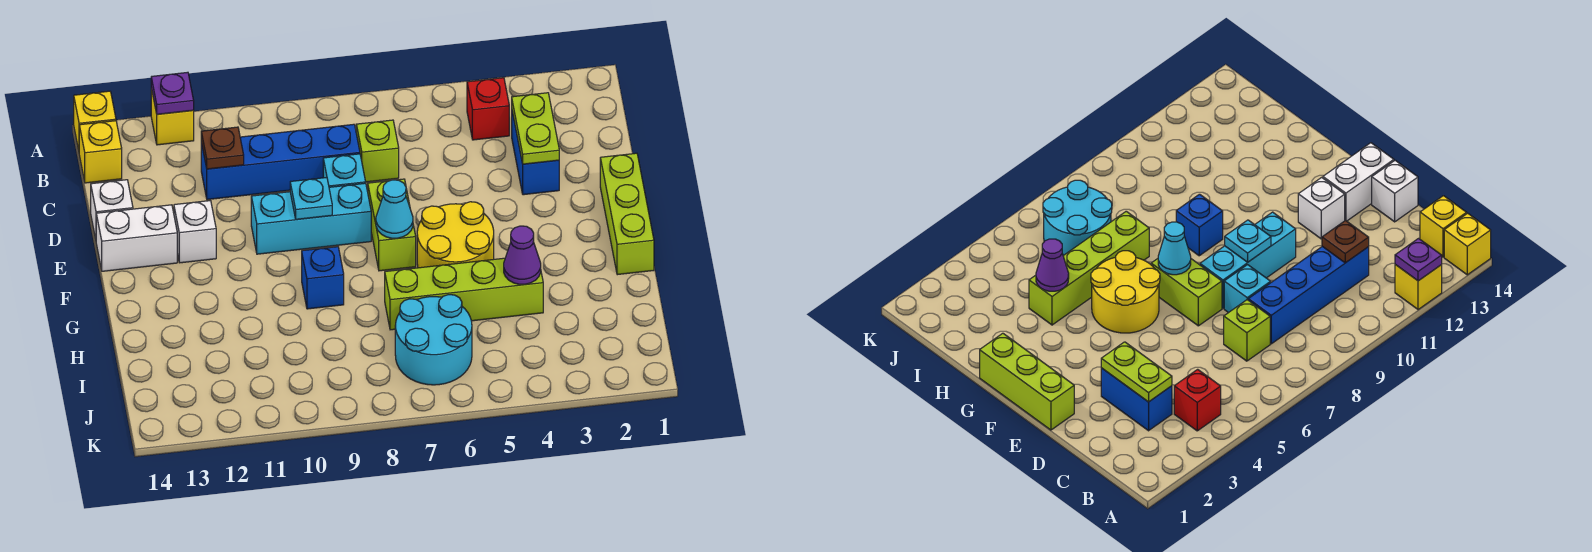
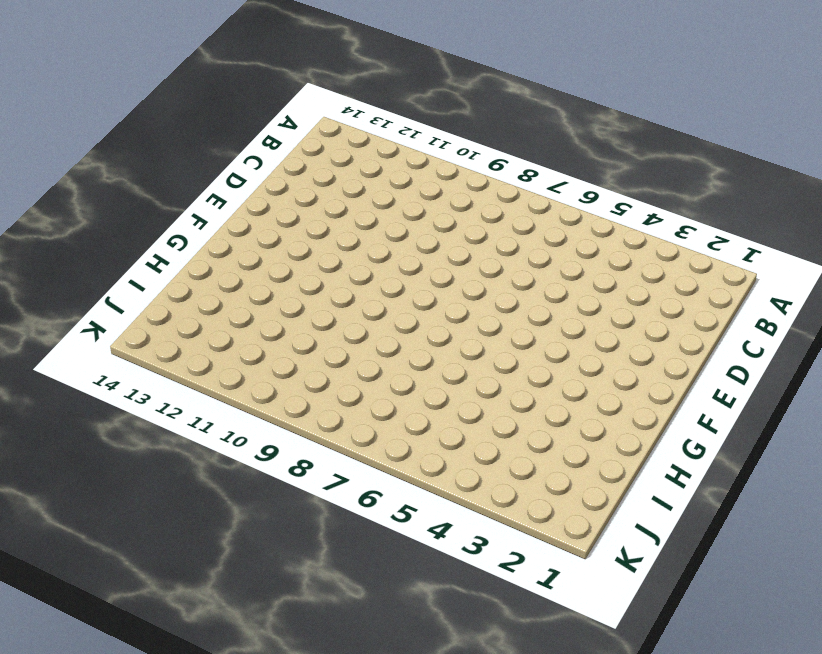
none -> yellow 1x1 brick [151,88,194,145]
none -> yellow 1x1 brick [74,91,116,150]
none -> red 1x1 brick [467,78,509,140]

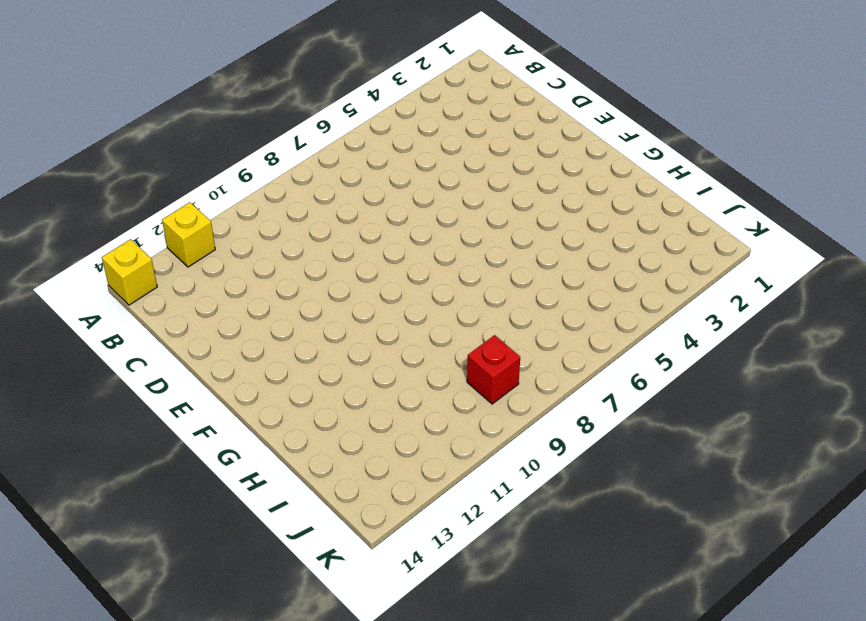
red 1x1 brick [467,335,520,404] -> red 1x1 brick moved to [467,78,509,140]
none -> yellow 1x1 brick [79,121,122,183]
none -> blue 1x2 brick [512,112,559,195]
none -> lime 1x1 brick [356,120,399,182]

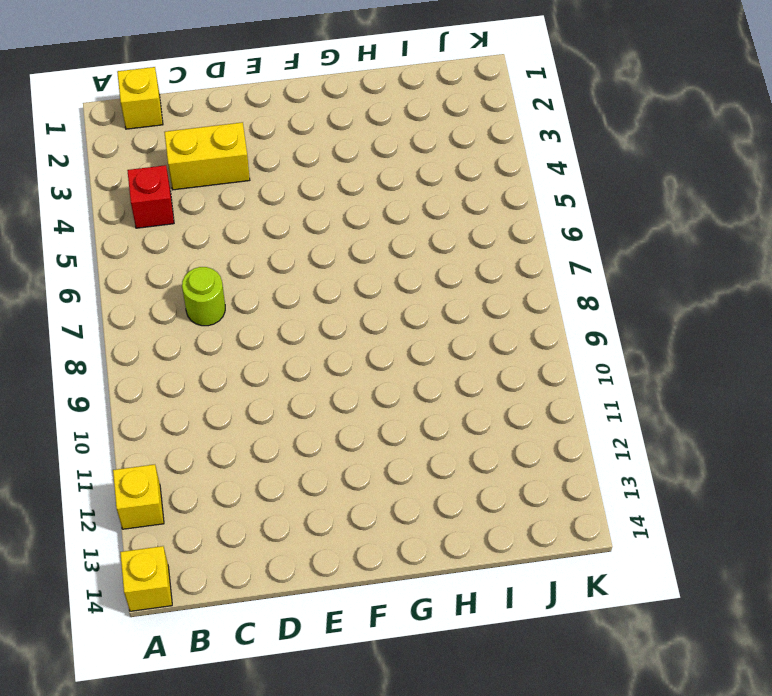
yellow 1x1 brick [117,67,163,129] -> yellow 1x1 brick moved to [79,121,122,183]
yellow 1x2 brick [164,122,250,190] -> blue 1x2 brick [512,112,559,195]
lime 1x1 round brick [182,267,225,326] -> lime 1x1 brick [356,120,399,182]
none -> blue 1x4 brick [201,124,360,200]
none -> cyan 1x1 brick [323,154,366,187]
none -> white 1x1 brick [91,180,133,239]

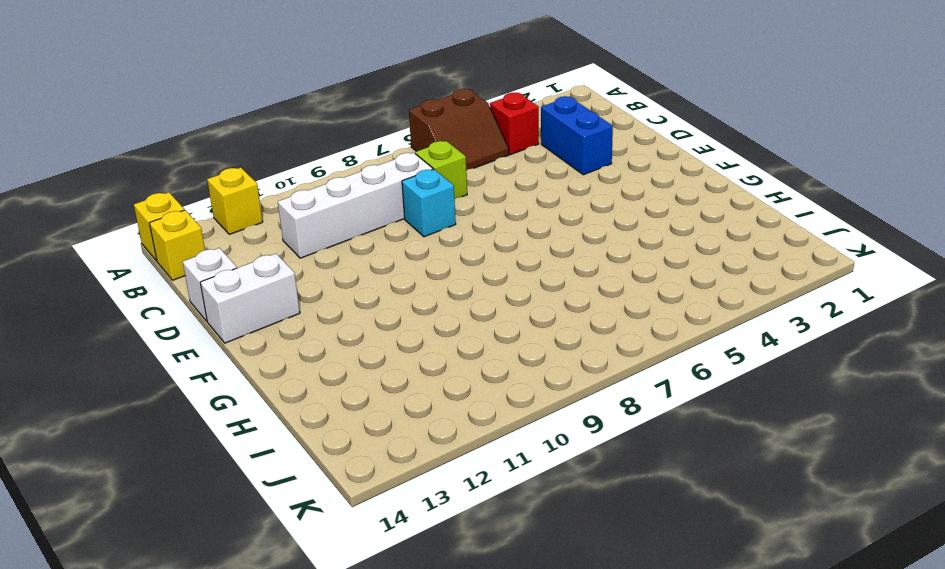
brown 2x2 slope [409,89,509,170] -> none
white 1x4 brick [278,153,433,258] -> blue 1x4 brick [201,124,360,200]
none -> lime 1x3 brick [600,153,654,275]
none -> lime 1x2 brick [368,179,416,271]
none -> cyan 1x3 brick [251,183,371,254]

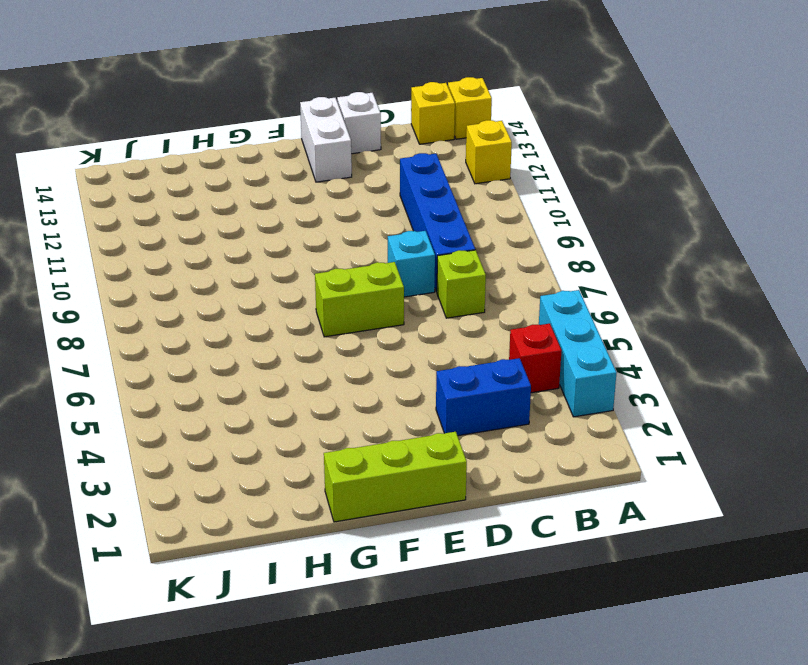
cyan 1x3 brick [539,290,617,417] -> cyan 1x3 brick moved to [251,183,371,254]
none -> white 1x1 brick [174,201,216,263]
none -> yellow 2x2 round brick [417,202,494,268]
none -> blue 1x1 brick [302,247,344,309]

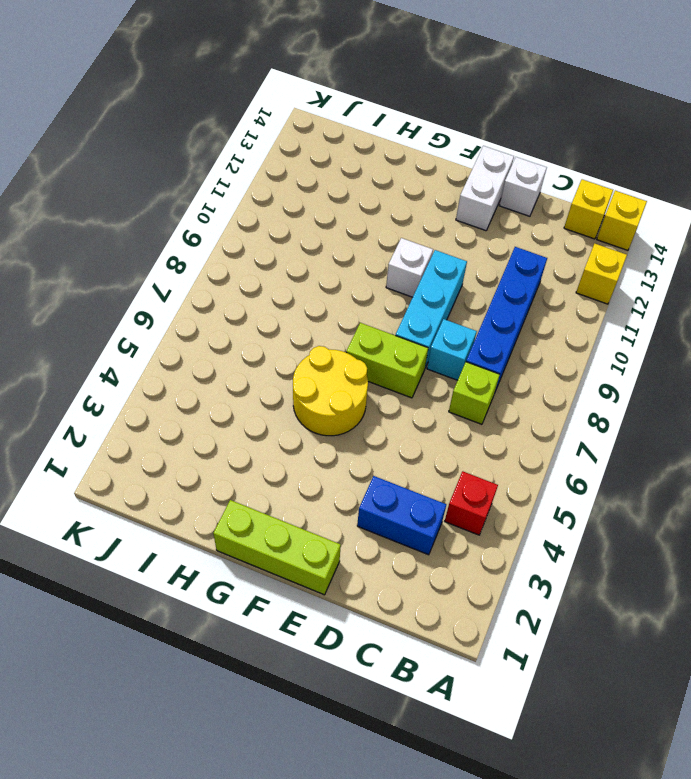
white 1x1 brick [386,238,433,297] -> white 1x1 brick moved to [174,201,216,263]
none -> blue 1x1 brick [302,247,344,309]
none -> lime 1x4 brick [385,258,543,330]
none -> cyan 2x2 round brick [395,295,472,385]

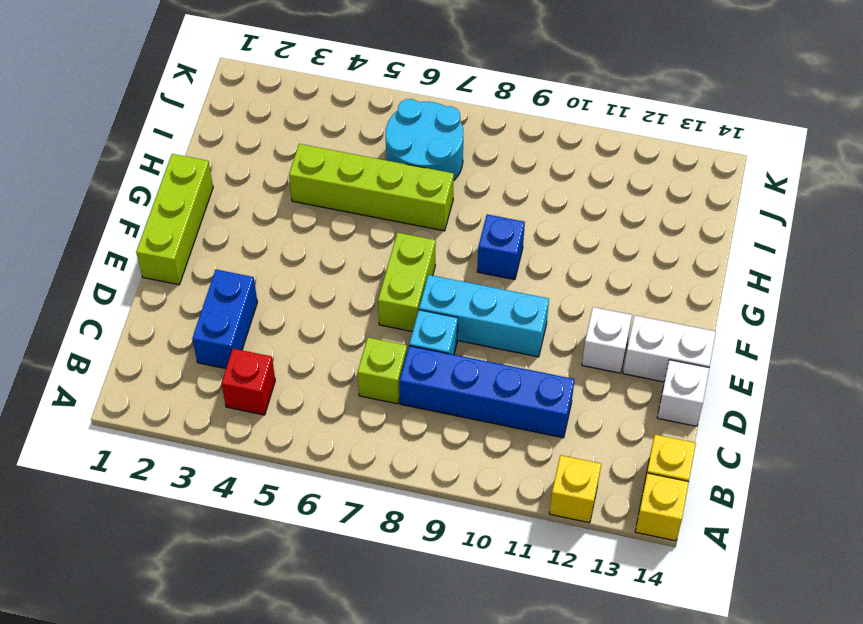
none -> yellow 2x2 round brick [417,202,494,268]
none -> purple 1x1 plate [151,72,194,114]
none -> lime 1x2 plate [512,93,559,164]

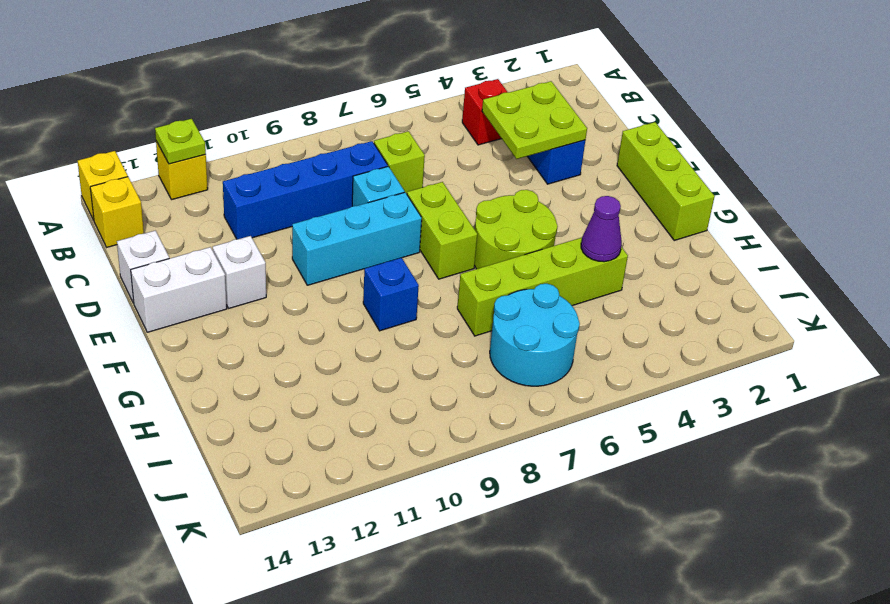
lime 1x1 plate [155,119,206,164] -> purple 1x1 plate [151,72,194,114]
lime 2x2 plate [482,81,587,159] -> lime 1x2 plate [512,93,559,164]
lime 2x2 round brick [474,190,558,269] -> yellow 2x2 round brick [417,202,494,268]
none -> brown 1x1 plate [201,127,244,169]
none -> cyan 1x1 plate [290,178,332,219]
none -> cyan 1x1 cone [376,180,413,238]

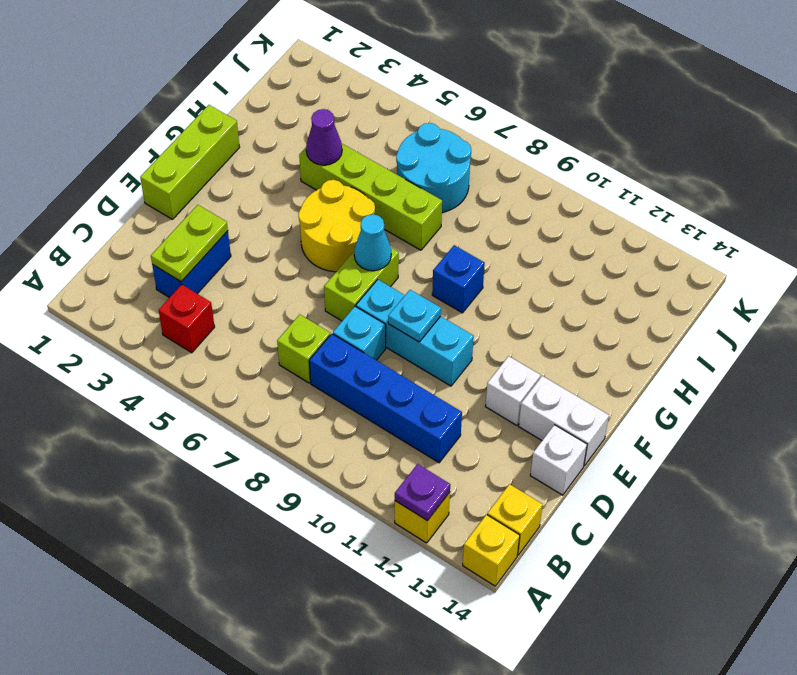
none -> brown 1x1 plate [201,127,244,169]

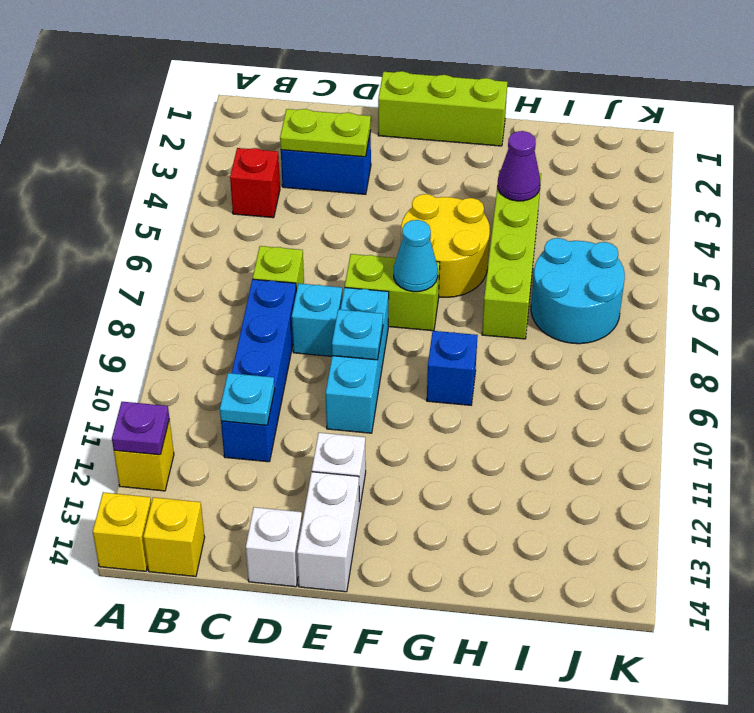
cyan 1x1 plate [220,373,275,425] -> brown 1x1 plate [201,127,244,169]

